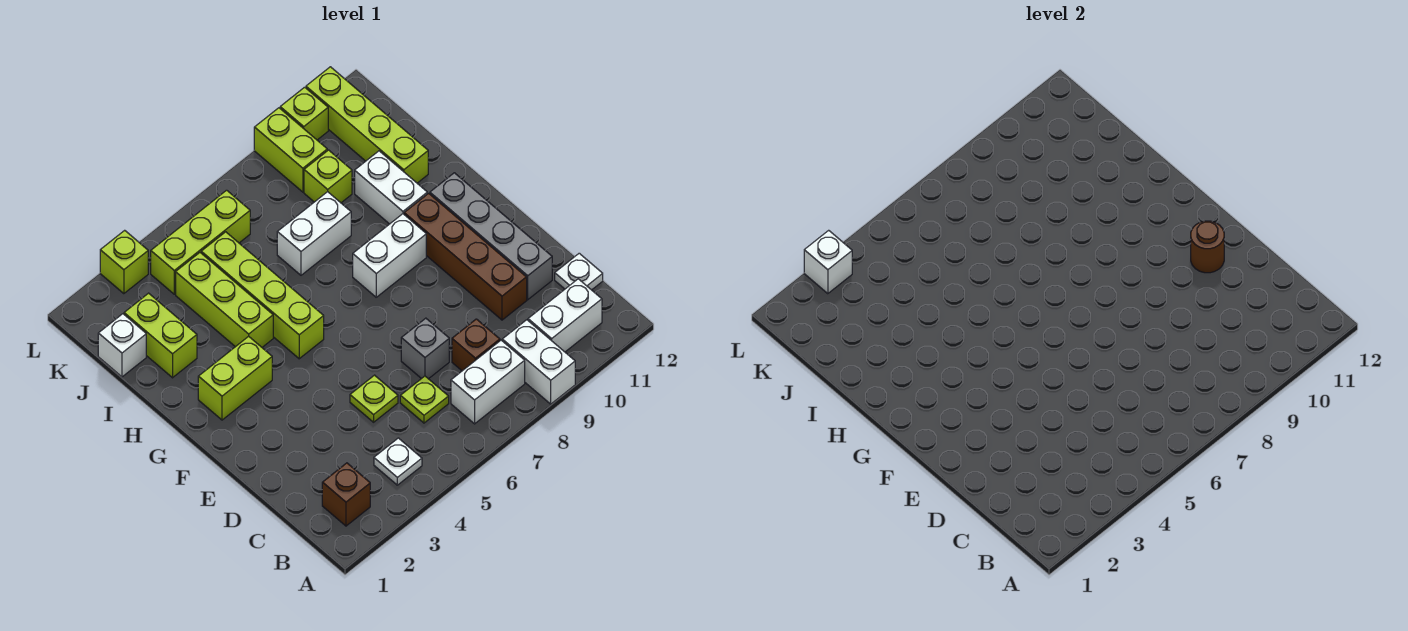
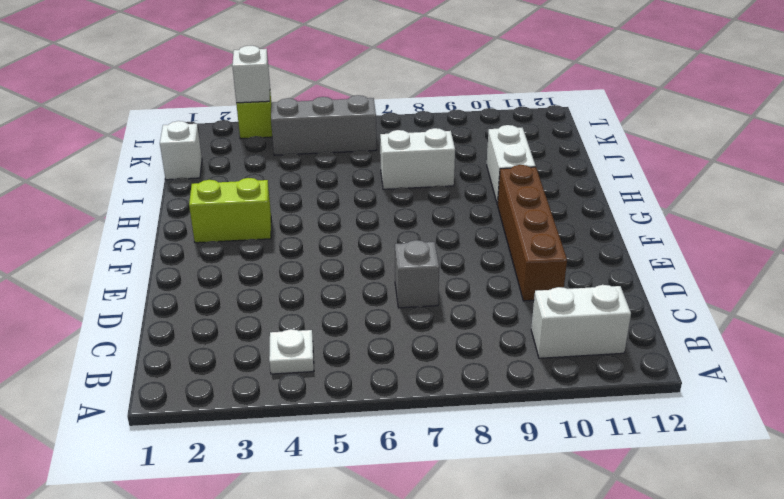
grey 1x3 brick [271,95,377,155] -> lime 1x3 brick [151,190,250,294]
none -> white 1x2 brick [502,320,575,404]
none -> brown 1x1 brick [322,463,370,526]
none -> white 1x2 brick [451,340,525,424]

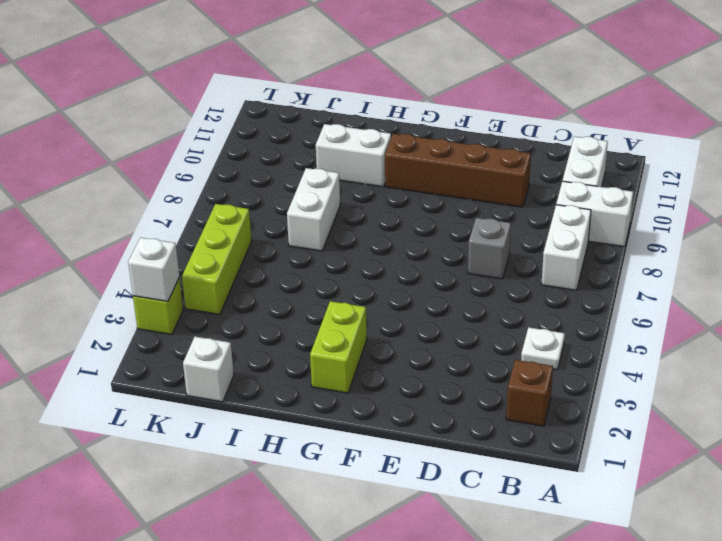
none -> lime 1x1 plate [400,376,449,423]
none -> brown 1x1 brick [452,319,500,371]
none -> white 1x1 plate [555,253,603,290]

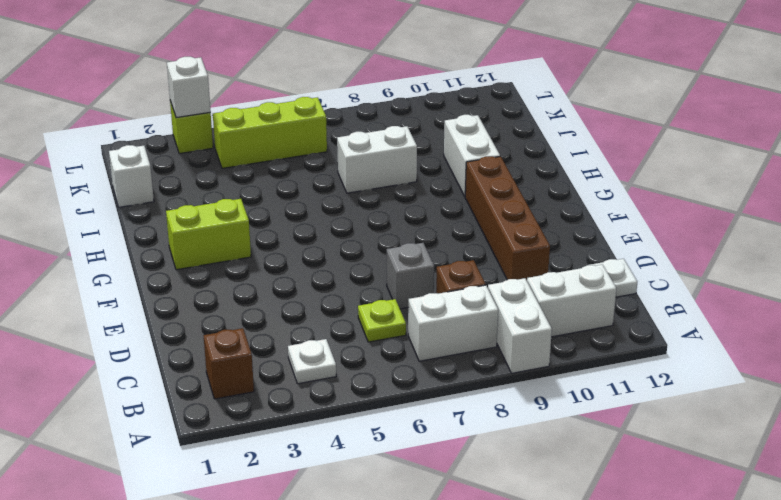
none -> lime 1x1 plate [350,375,398,422]
none -> grey 1x4 brick [430,173,552,300]
none -> lime 1x4 brick [201,232,324,359]

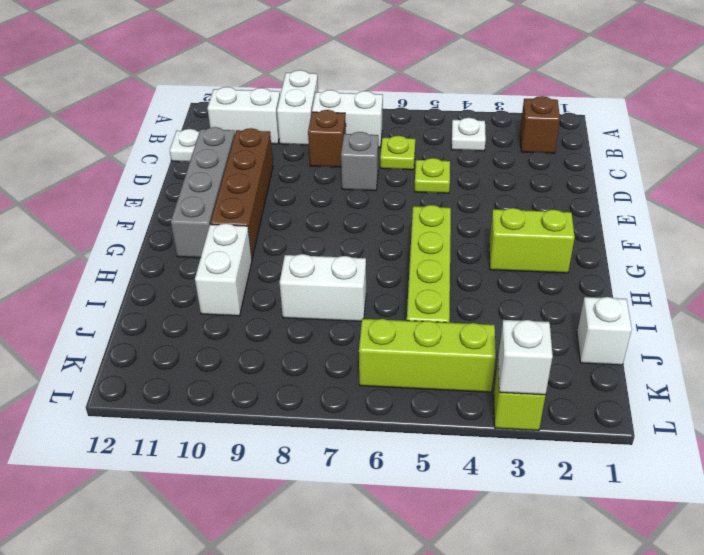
none -> white 1x2 brick [353,214,426,297]
none -> lime 1x3 brick [176,253,273,347]
none -> lime 1x2 brick [124,293,197,378]

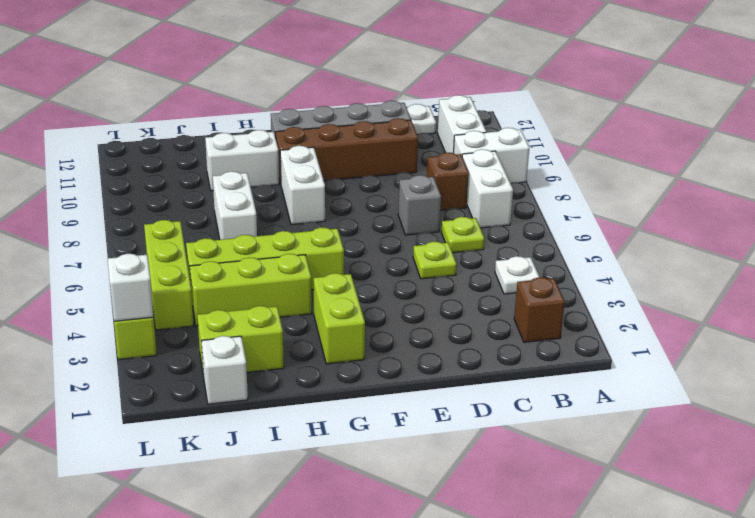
none -> lime 1x4 brick [306,67,428,183]
none -> lime 1x1 brick [304,150,352,203]
none -> lime 1x2 brick [254,108,327,192]

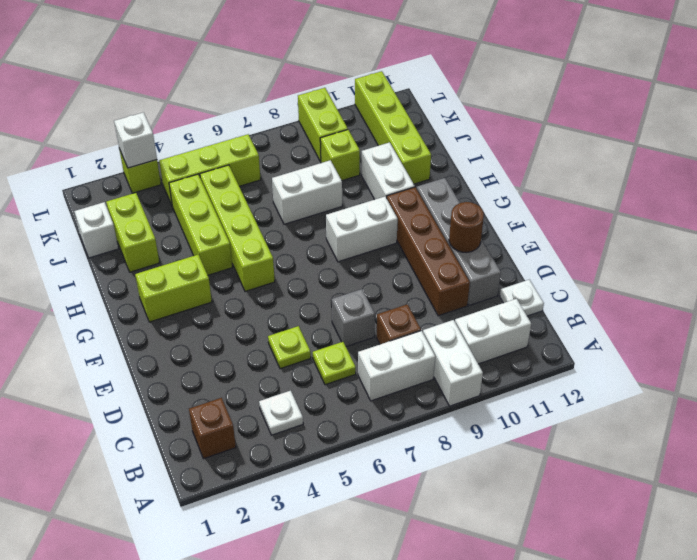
none -> lime 1x1 brick [280,87,328,140]

